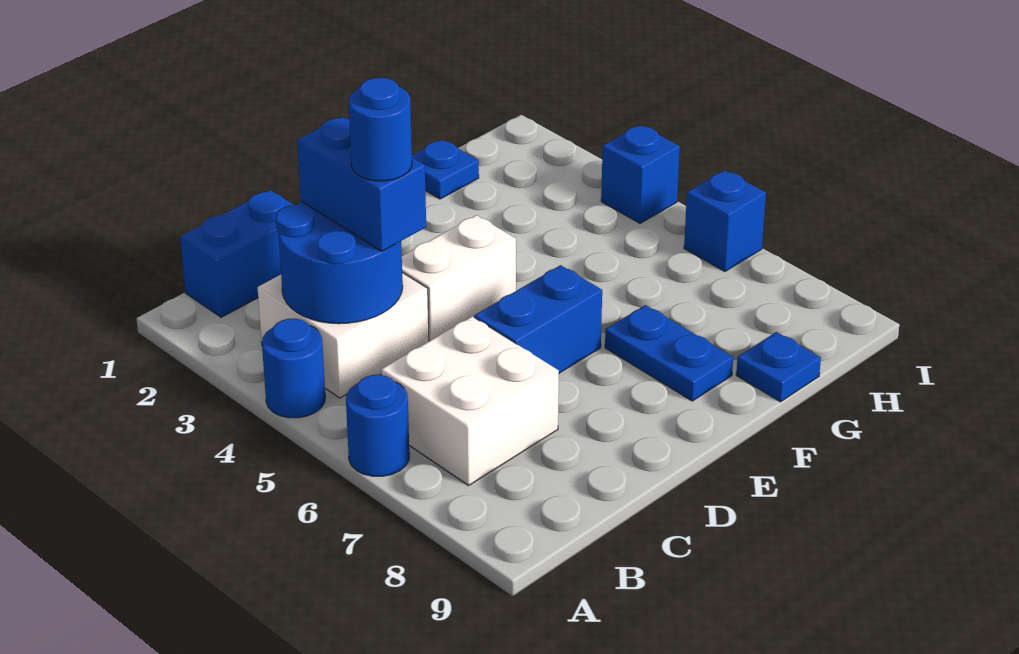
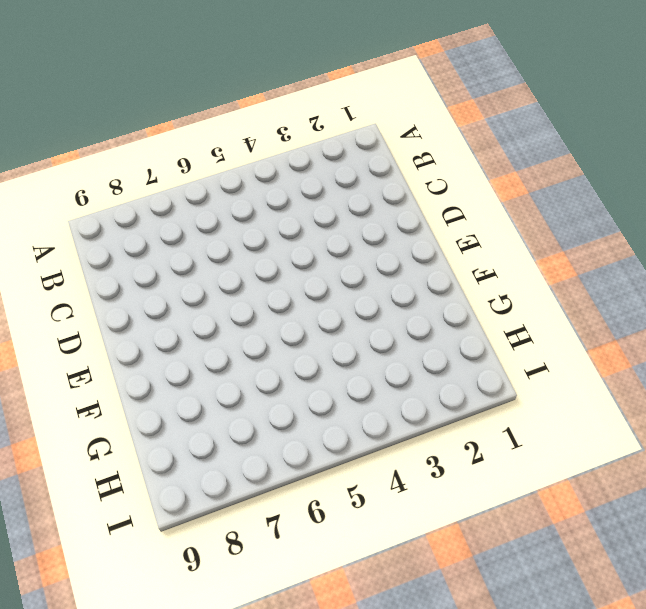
none -> blue 1x1 round brick [262,318,325,418]
none -> blue 1x1 round brick [346,375,409,476]
none -> blue 1x2 brick [180,190,294,317]

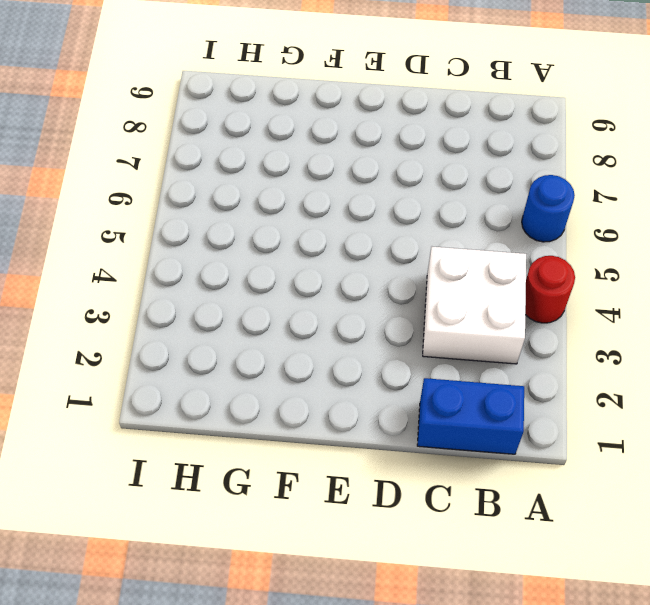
red 1x1 round brick [525,256,575,323] -> blue 1x1 round brick [262,318,325,418]
none -> white 2x2 brick [381,316,559,485]
none -> white 1x2 brick [402,215,516,341]
none -> blue 1x2 brick [474,265,602,373]

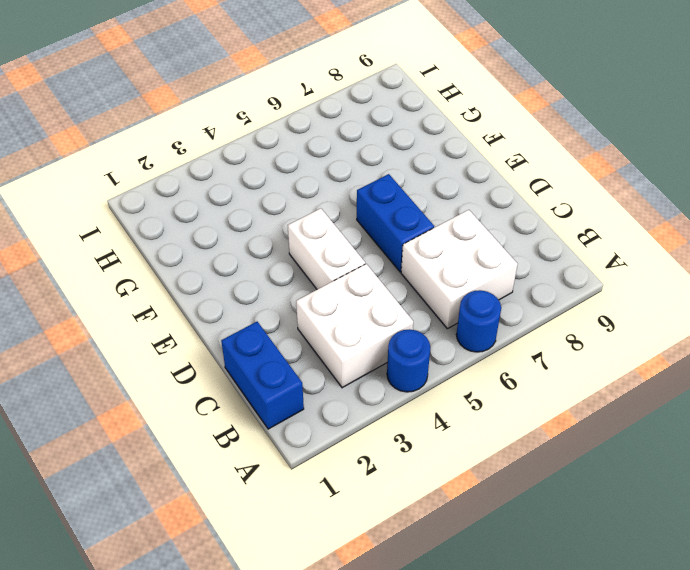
none -> blue 1x2 plate [605,305,733,401]
none -> blue 1x1 plate [412,139,479,199]
none -> blue 1x1 plate [736,332,821,402]

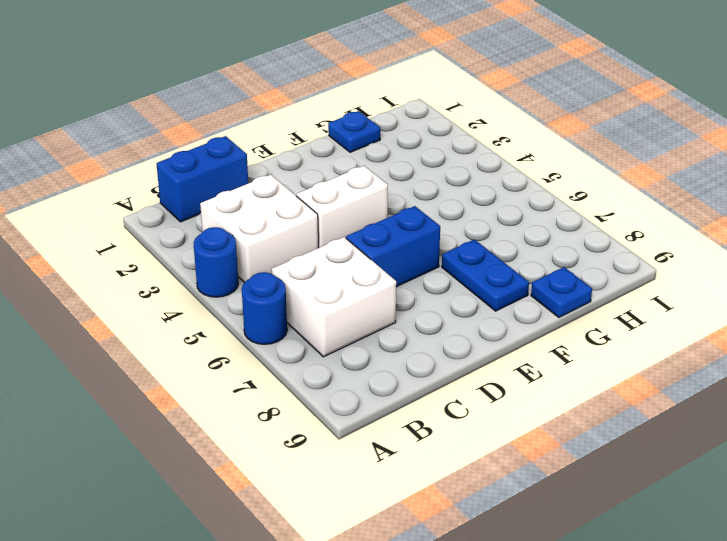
none -> blue 1x1 brick [601,125,680,223]
none -> blue 1x1 brick [684,170,766,271]
none -> blue 2x2 round brick [276,201,403,324]

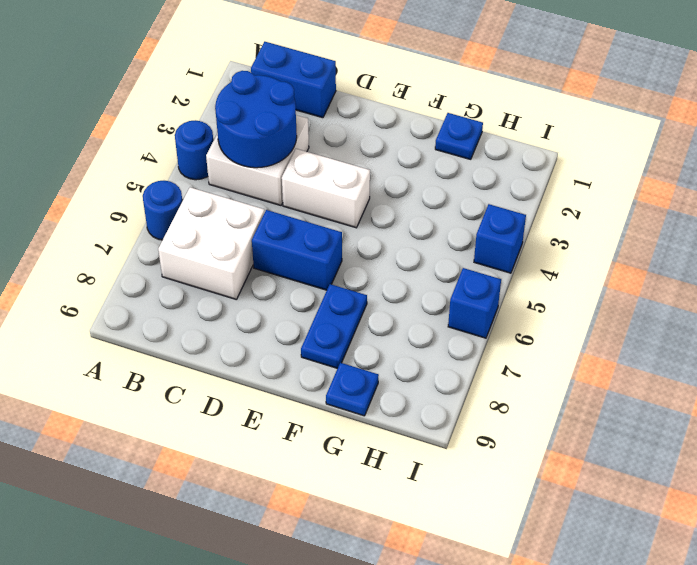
none -> blue 1x2 brick [297,117,426,251]
none -> blue 1x1 round brick [349,78,412,181]

